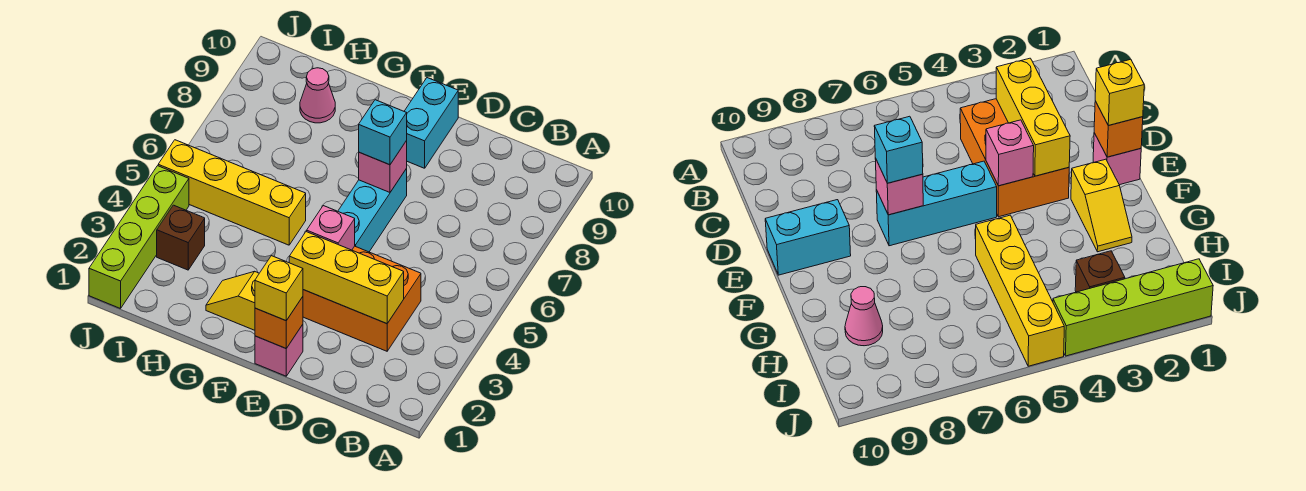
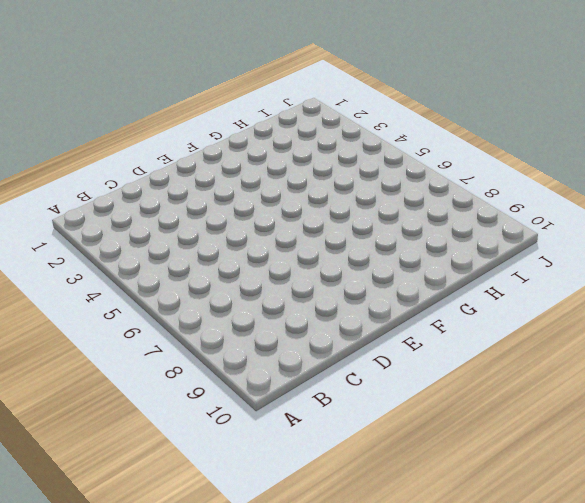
none -> orange 2x3 brick [303,246,421,351]
none -> pink 1x1 brick [255,325,303,376]
none -> cyan 1x3 brick [338,169,407,252]

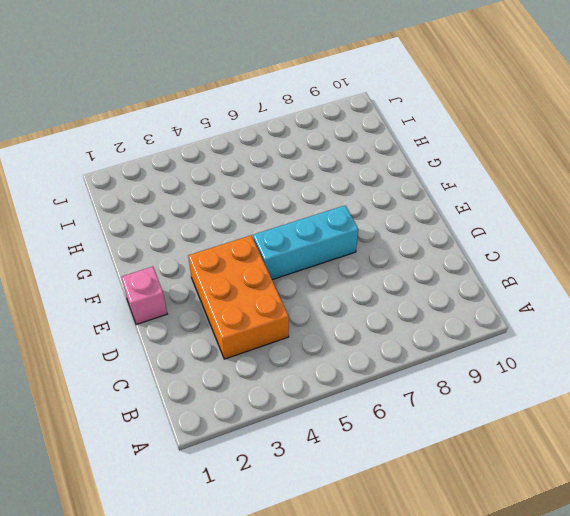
none -> cyan 1x2 brick [404,78,458,168]
none -> yellow 1x2 slope [206,272,259,330]
none -> yellow 1x4 brick [158,140,306,245]

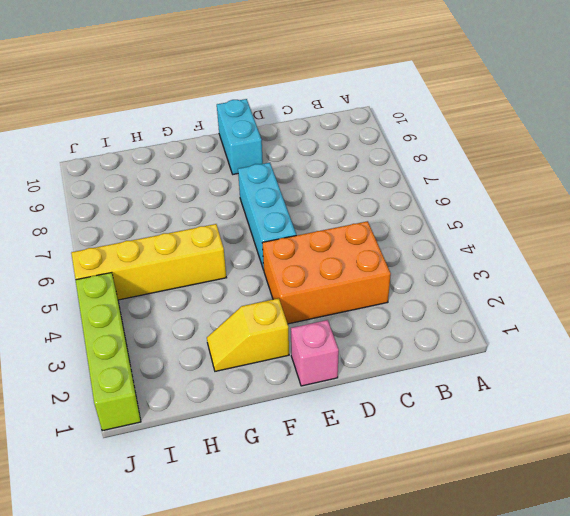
none -> pink 1x1 cone [300,68,335,123]
none -> brown 1x1 brick [157,205,205,270]
none -> yellow 1x3 brick [289,232,404,324]

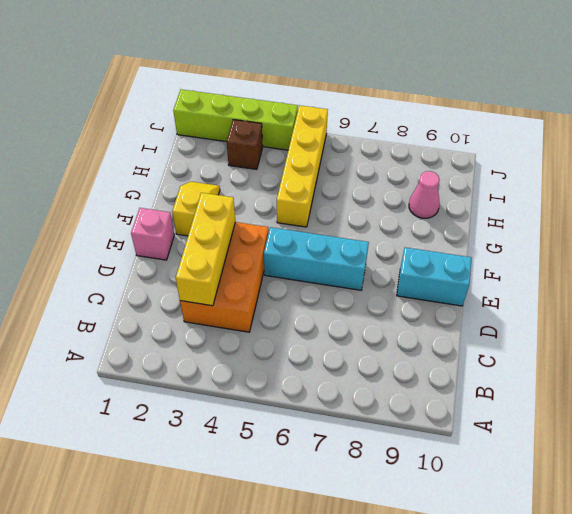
none -> orange 1x1 brick [255,297,303,348]
none -> pink 1x1 brick [307,206,355,250]
none -> pink 1x1 brick [359,141,407,192]

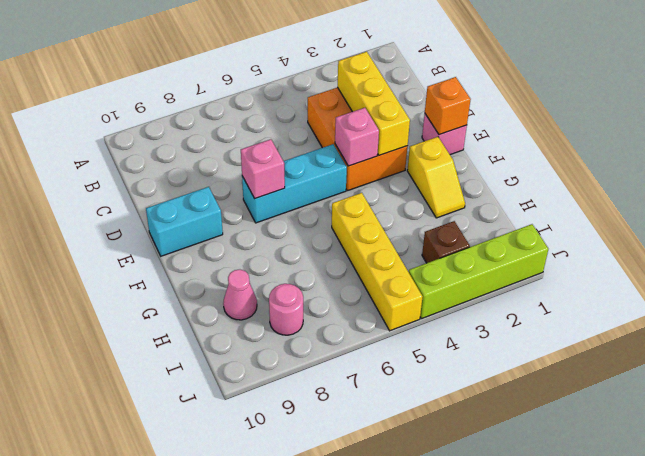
pink 1x1 round brick [269,284,303,335] -> none
none -> yellow 1x1 brick [255,256,303,321]
none -> cyan 1x1 brick [359,100,407,165]

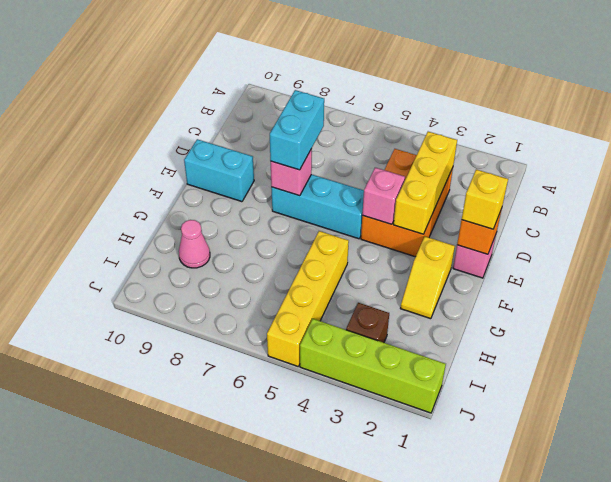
cyan 1x2 brick [270,90,324,170] -> cyan 1x1 brick [359,100,407,165]

